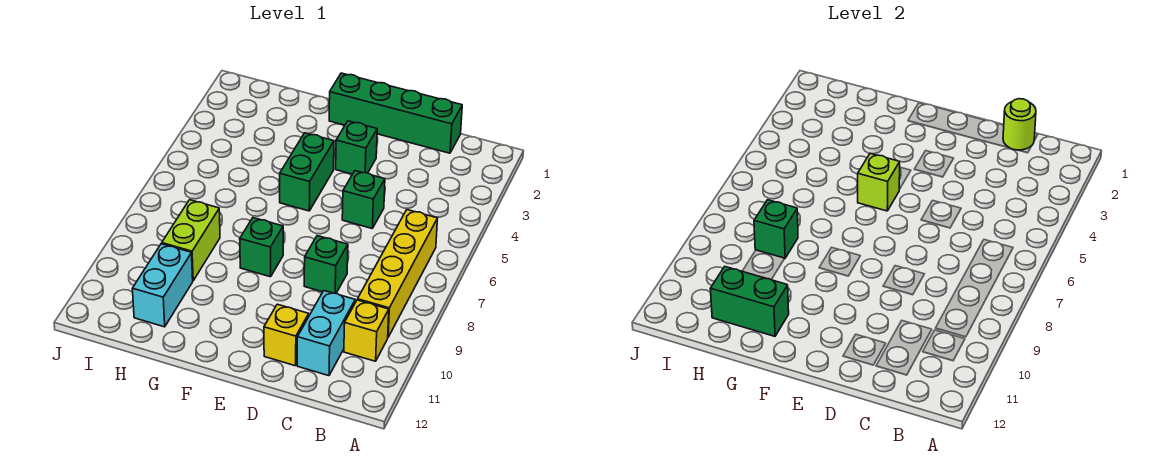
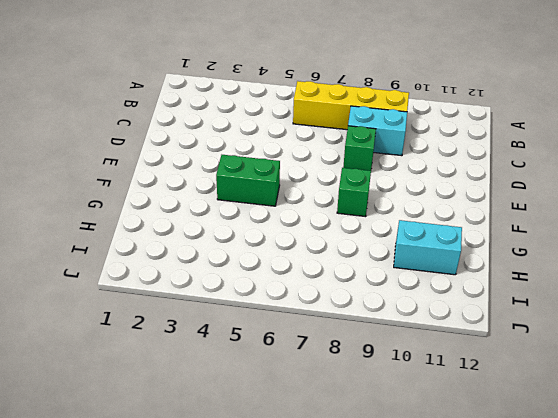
cyan 1x2 brick [348,106,407,156] -> cyan 1x2 brick moved to [297,291,355,376]
none -> yellow 1x1 brick [344,300,389,361]
none -> green 1x4 brick [329,73,462,153]
none -> green 1x1 brick [342,171,385,228]

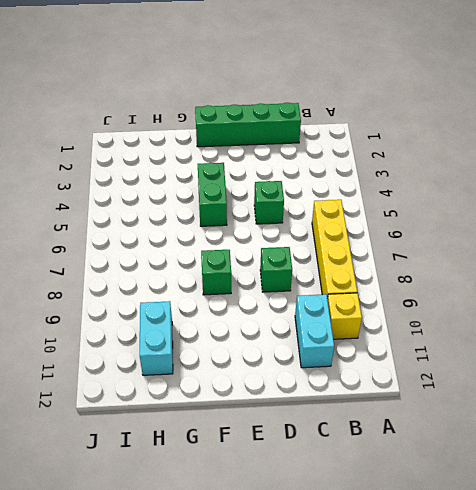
none -> yellow 1x1 brick [264,304,309,366]
none -> green 1x1 brick [336,121,377,174]
none -> lime 1x2 brick [162,200,220,281]

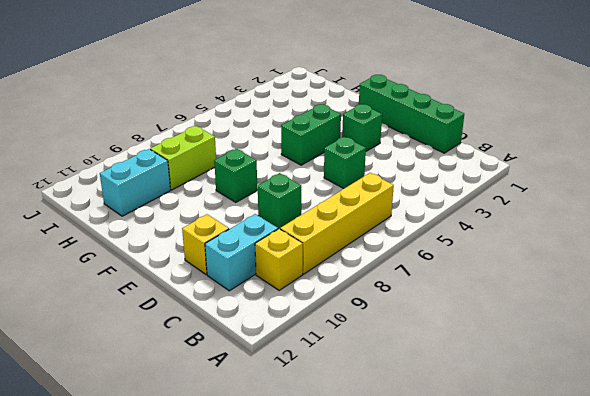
none -> lime 1x1 round brick [1003,99,1036,150]
none -> lime 1x1 brick [858,153,900,211]
none -> green 1x2 brick [710,267,789,336]

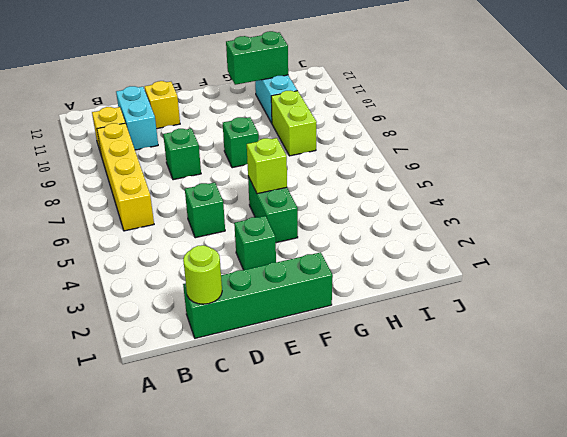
none -> green 1x1 brick [754,200,798,258]

